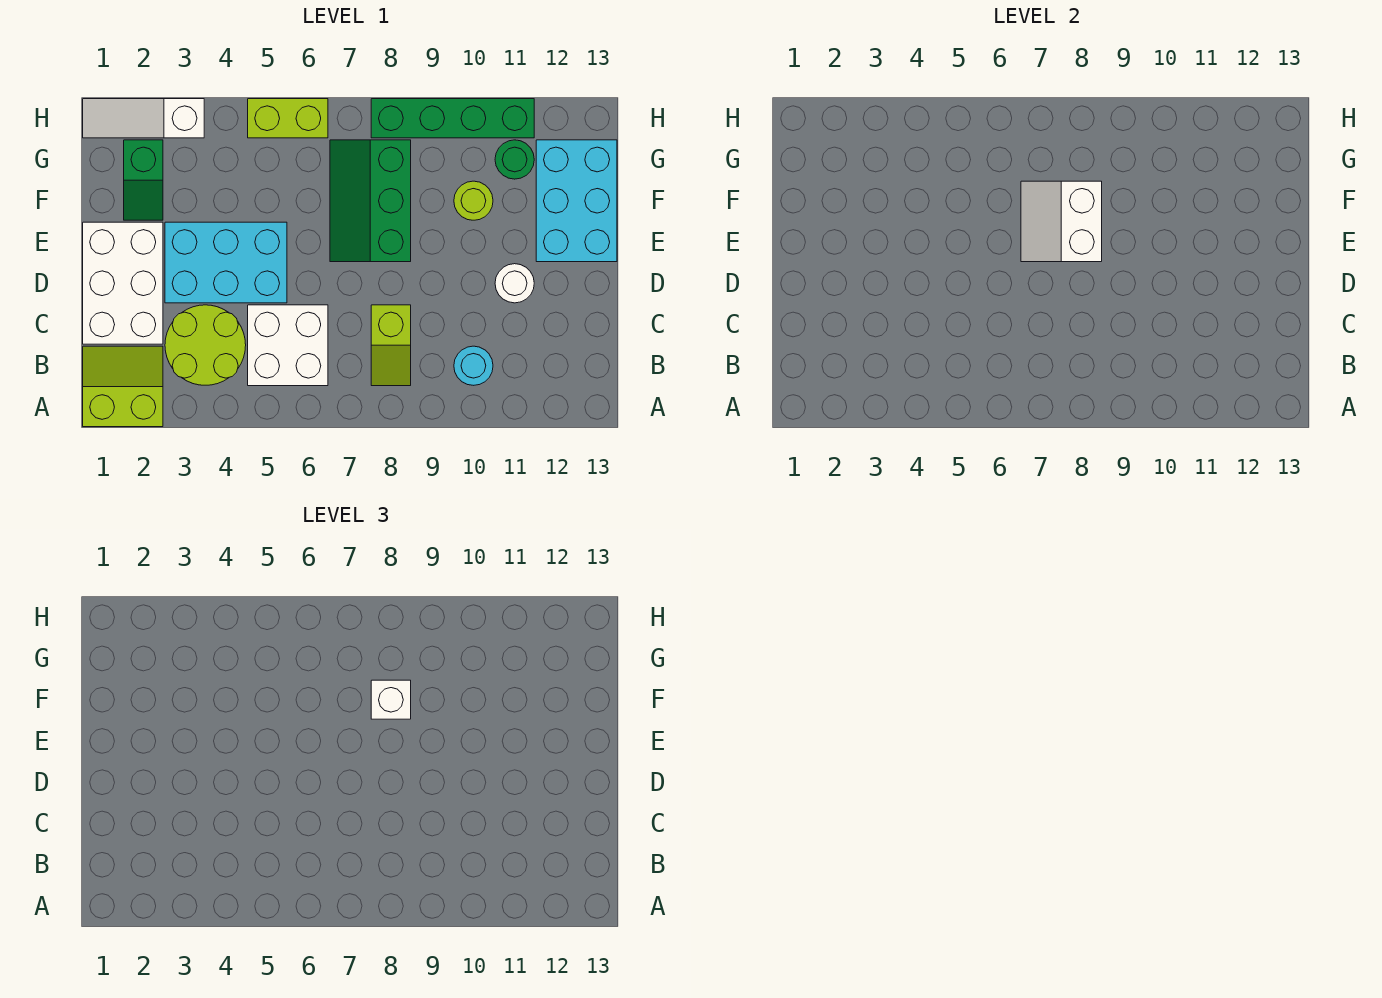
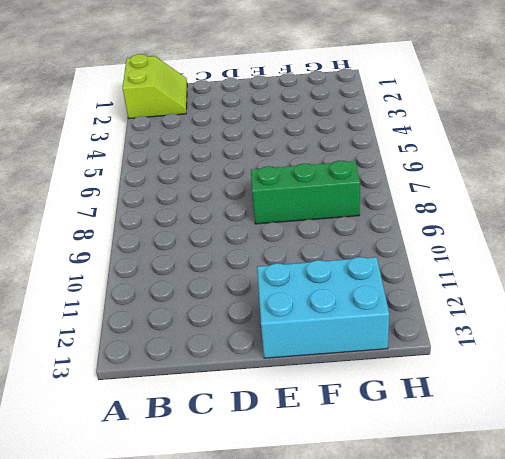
none -> lime 2x2 round brick [165,305,246,385]
none -> white 2x2 brick [248,305,328,386]
none -> lime 1x2 slope [371,305,411,386]

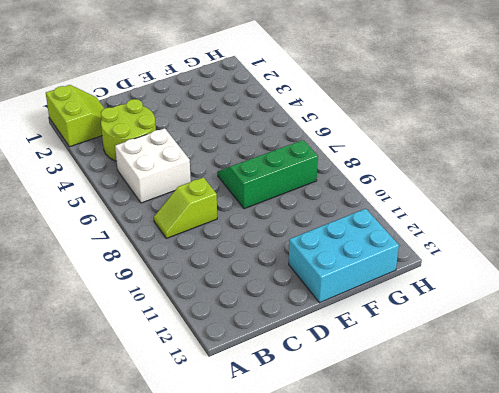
none -> cyan 1x1 round brick [454,346,493,385]
none -> white 2x3 brick [83,222,163,344]
none -> cyan 2x3 brick [165,222,287,303]

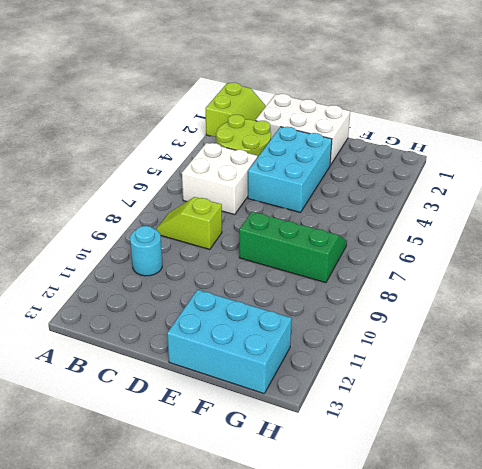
none -> white 1x1 round brick [495,264,534,303]
none -> green 1x2 slope [124,140,163,220]
none -> lime 1x1 round brick [454,181,493,220]

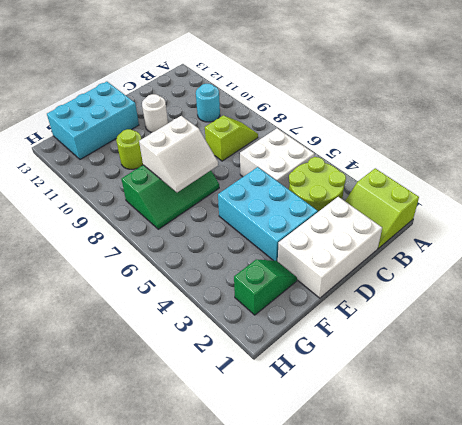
none -> green 1x1 round brick [495,140,534,179]
none -> white 1x3 slope [83,99,204,138]
none -> lime 1x2 brick [248,99,328,138]

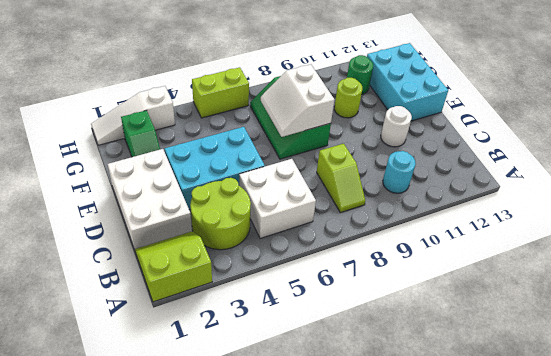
none -> green 1x4 brick [371,99,534,138]
none -> white 1x1 brick [371,680,411,719]

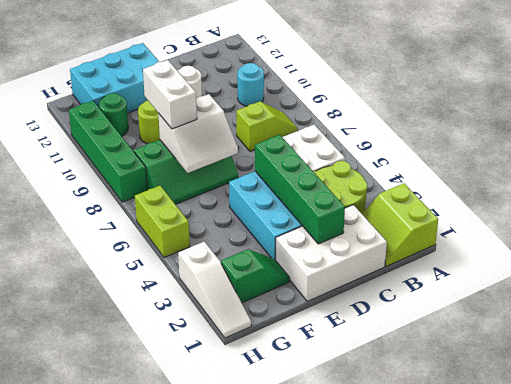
green 1x4 brick [255,135,345,244] -> none
white 1x2 brick [143,60,197,129] -> white 1x1 brick [371,680,411,719]

